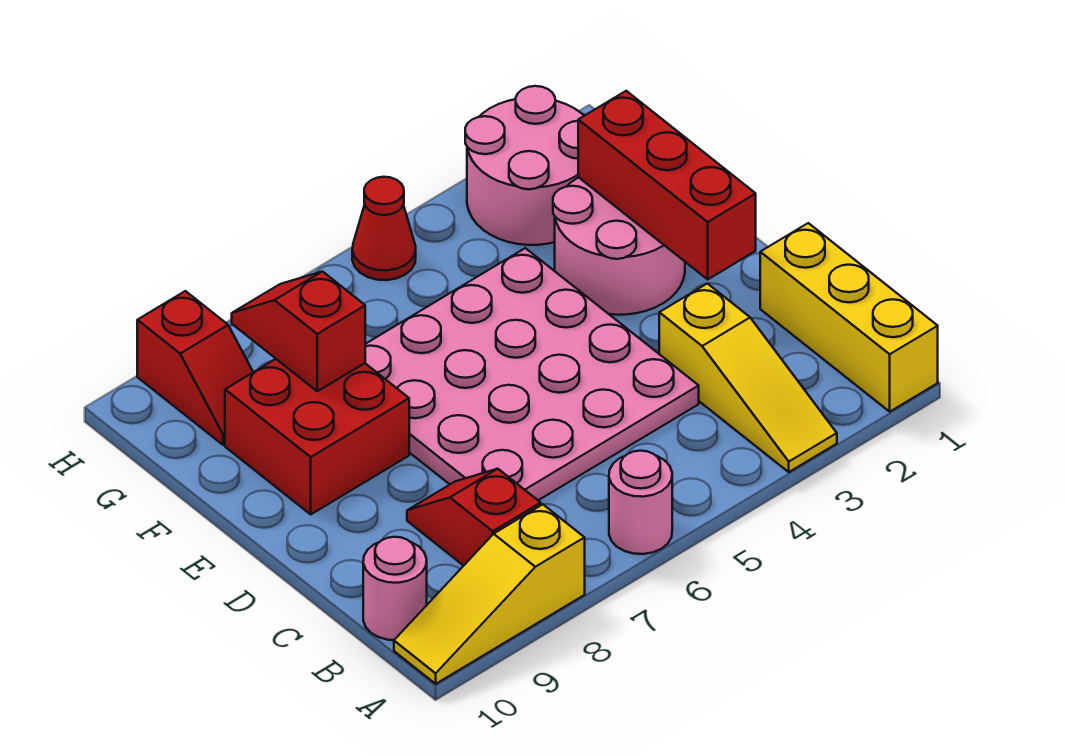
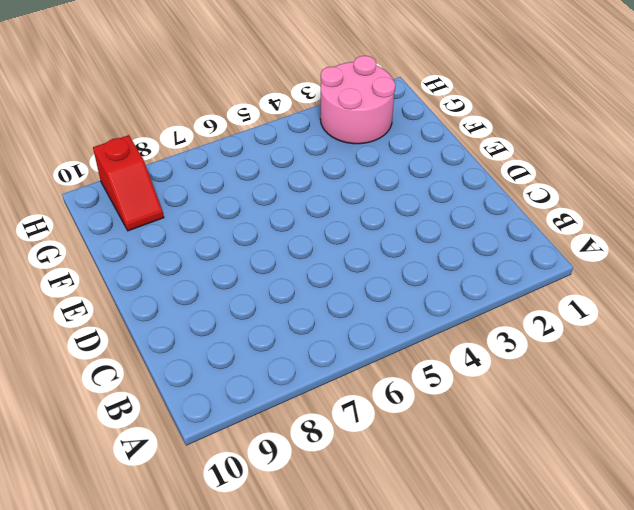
none -> yellow 1x3 brick [760,223,938,412]
none -> yellow 1x3 slope [659,284,837,472]
none -> pink 1x1 round brick [609,451,672,554]

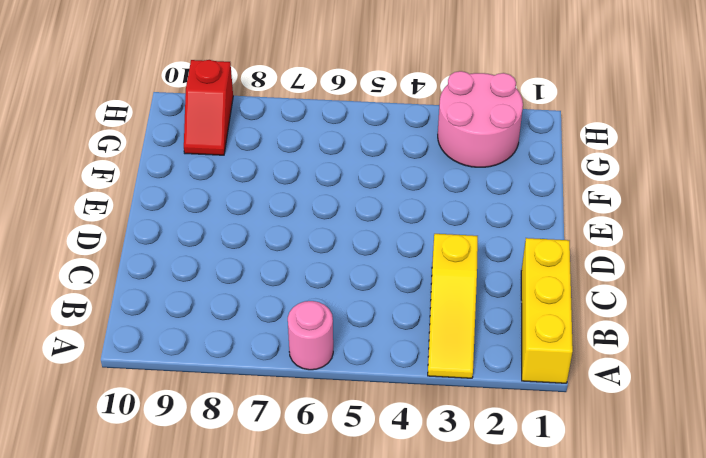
none -> yellow 1x3 slope [394,504,585,684]
none -> red 1x2 slope [407,469,541,566]
none -> pink 1x1 round brick [363,537,427,640]

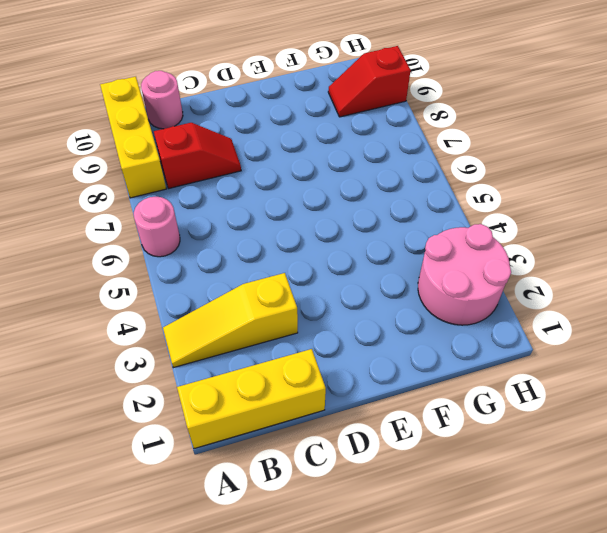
yellow 1x3 brick [100,77,166,198] -> yellow 1x3 slope [394,504,585,684]
none -> pink 4x4 plate [365,248,699,500]
none -> pink 2x2 round brick [553,177,685,315]
none -> red 2x2 brick [225,359,409,514]

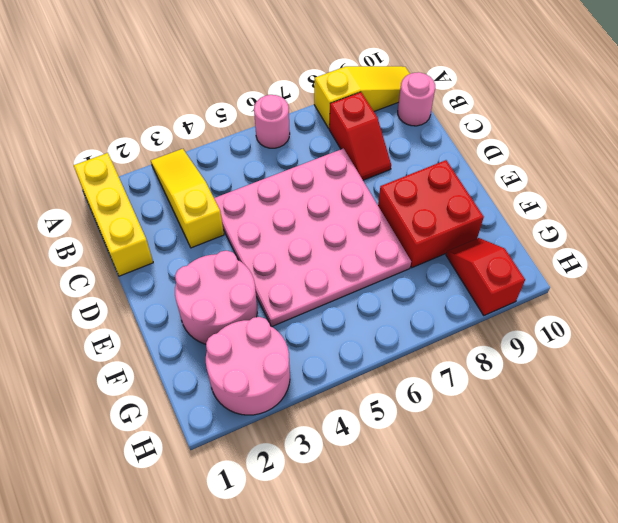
none -> red 1x1 cone [352,177,416,280]
none -> red 1x3 brick [578,91,756,279]
none -> red 1x2 slope [232,271,365,391]

